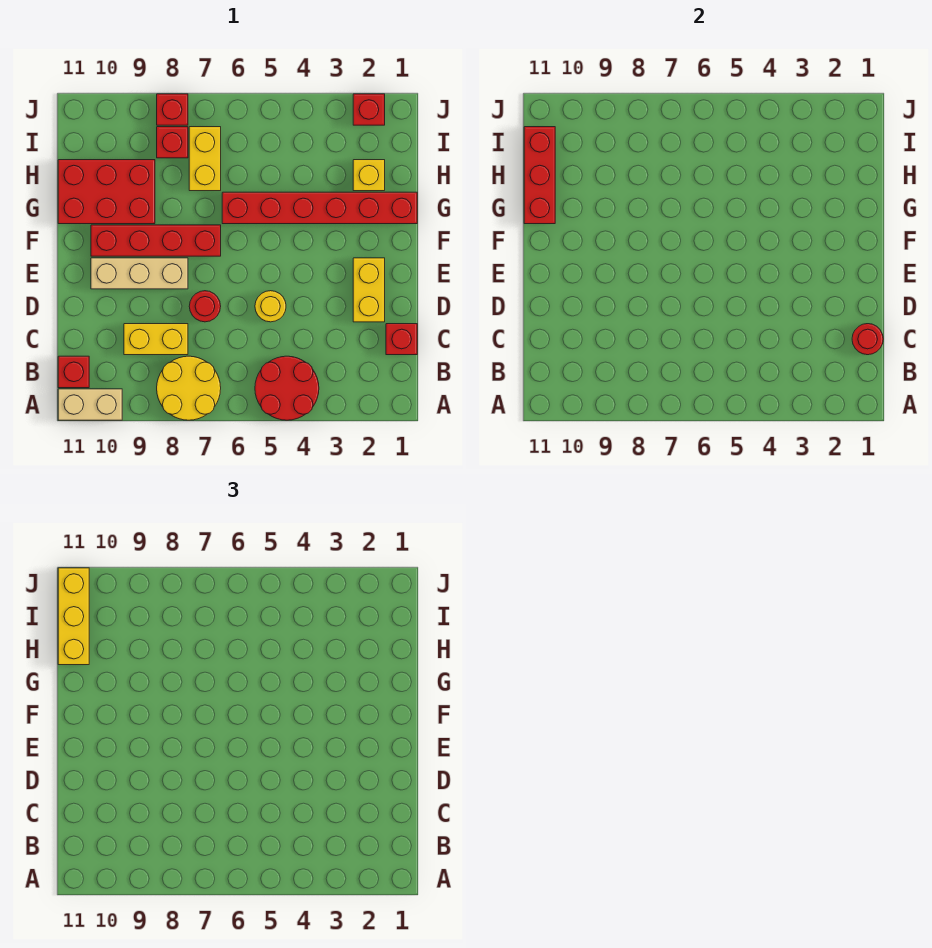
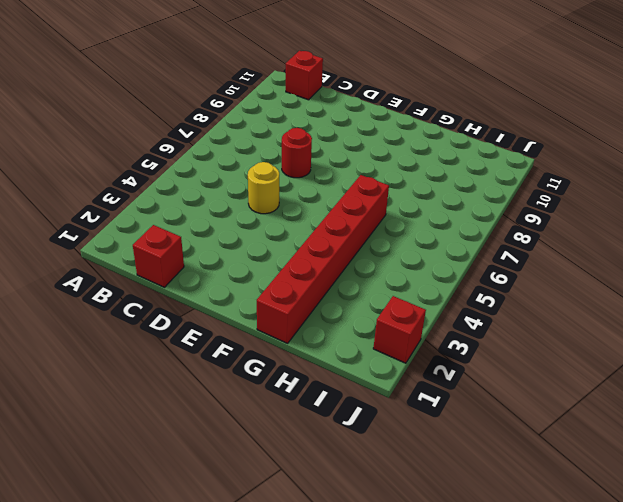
none -> red 2x2 round brick [255,356,319,420]
none -> yellow 2x2 round brick [157,356,221,420]
none -> tan 1x2 brick [58,389,122,420]

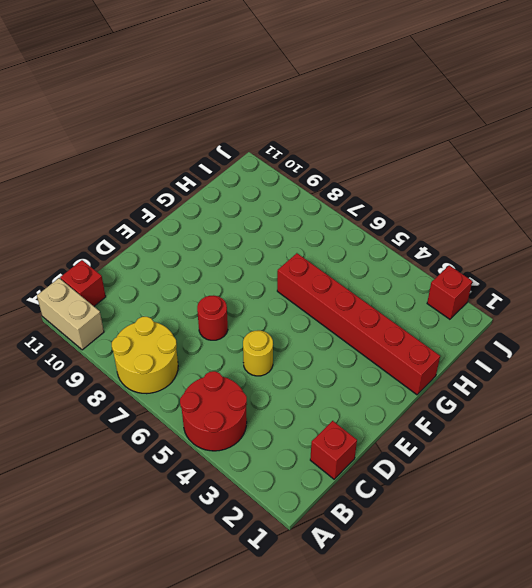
none -> yellow 1x2 brick [124,324,188,355]
none -> yellow 1x2 brick [353,258,385,322]
none -> tan 1x3 brick [91,258,188,289]

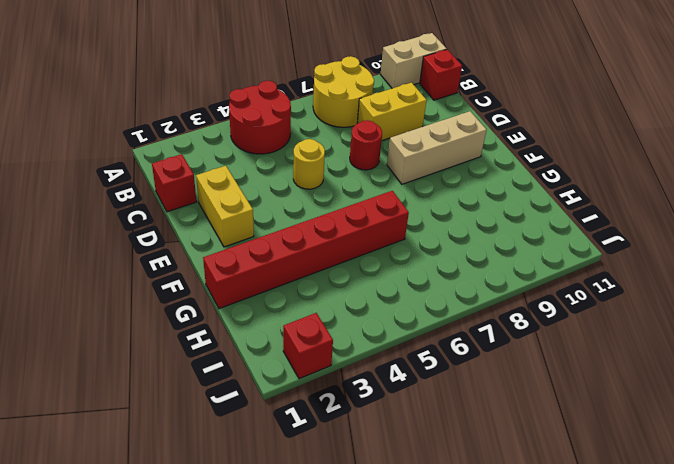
none -> red 1x4 brick [91,225,221,256]
none -> red 2x3 brick [58,160,155,224]
none -> yellow 1x1 brick [353,160,385,191]

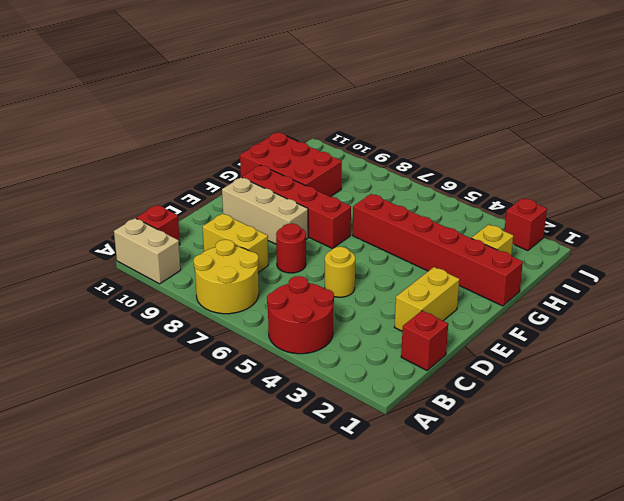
none -> yellow 1x2 brick [189,127,221,191]
none -> red 1x1 brick [157,127,188,158]
none -> red 1x1 brick [157,94,188,125]

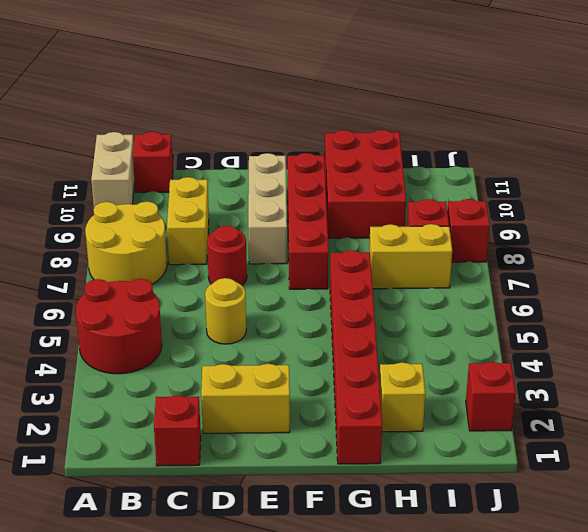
none -> red 1x1 round brick [852,324,883,355]
none -> red 1x3 brick [524,127,555,224]
none -> yellow 1x3 brick [58,568,89,665]

